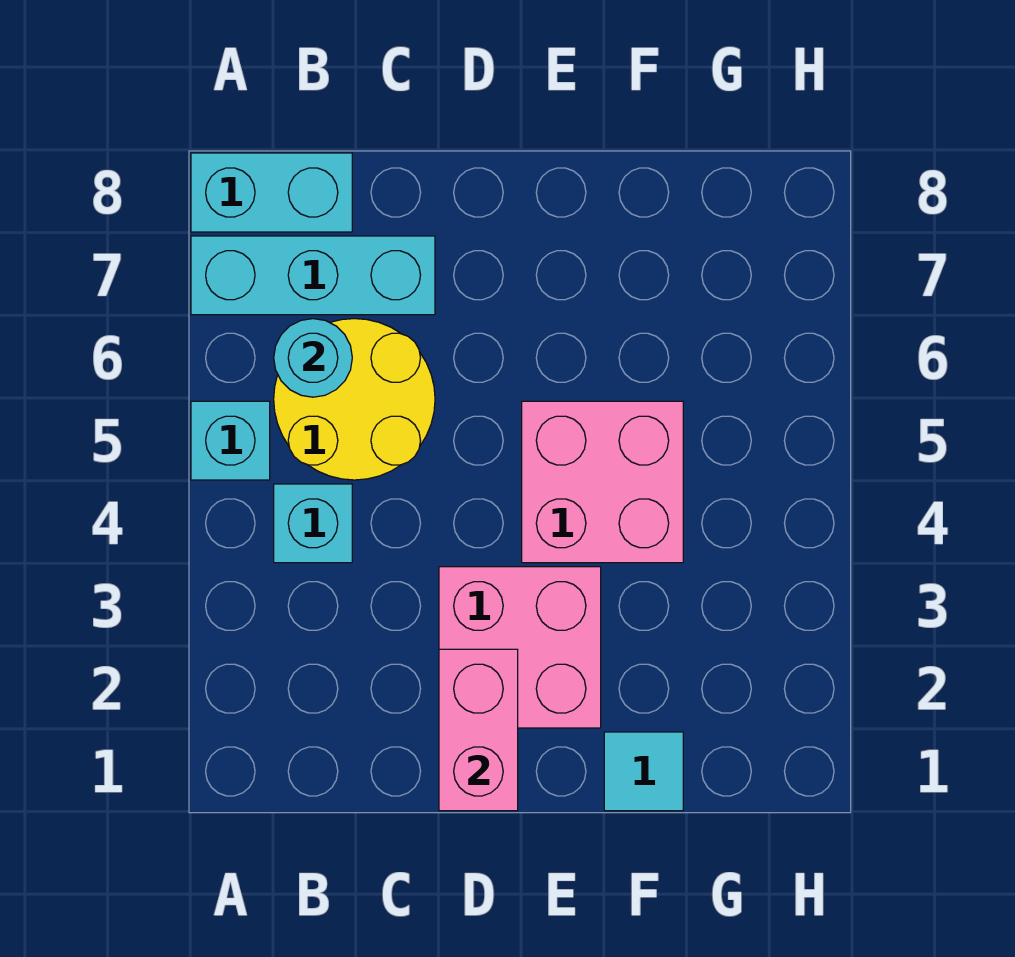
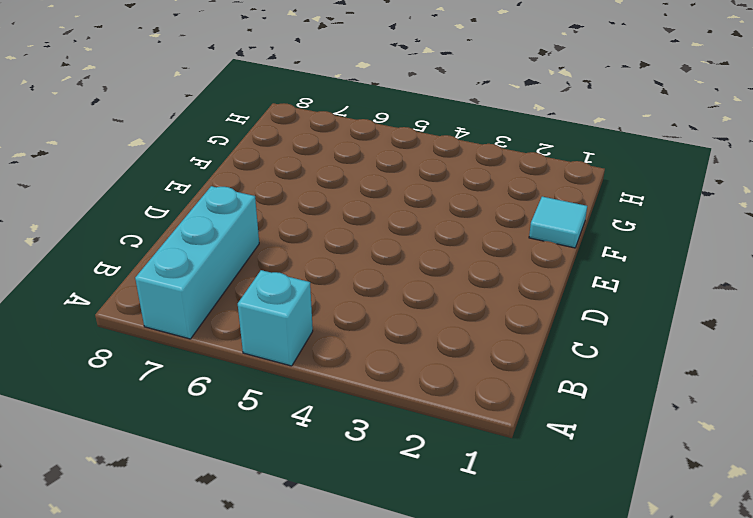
none -> cyan 1x2 brick [191,153,352,232]
none -> cyan 1x1 brick [274,484,352,563]

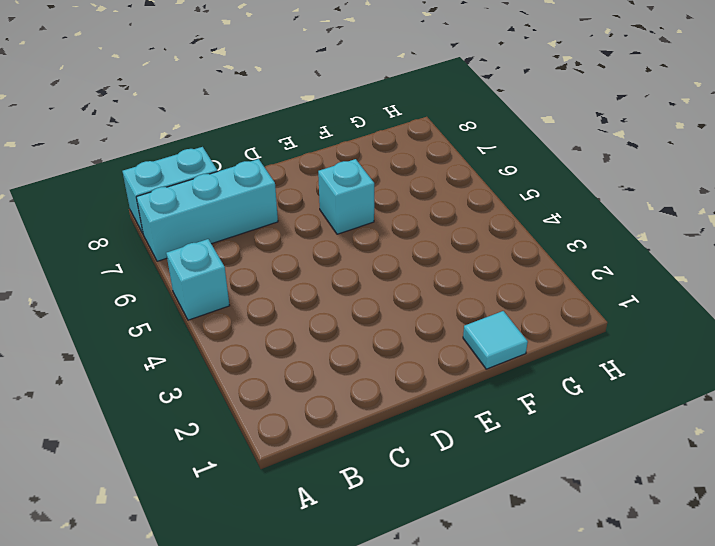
cyan 1x1 brick [318,159,374,234] -> cyan 1x1 brick moved to [274,484,352,563]
none -> yellow 2x2 round brick [274,319,435,480]
none -> pink 2x2 brick [439,567,601,728]

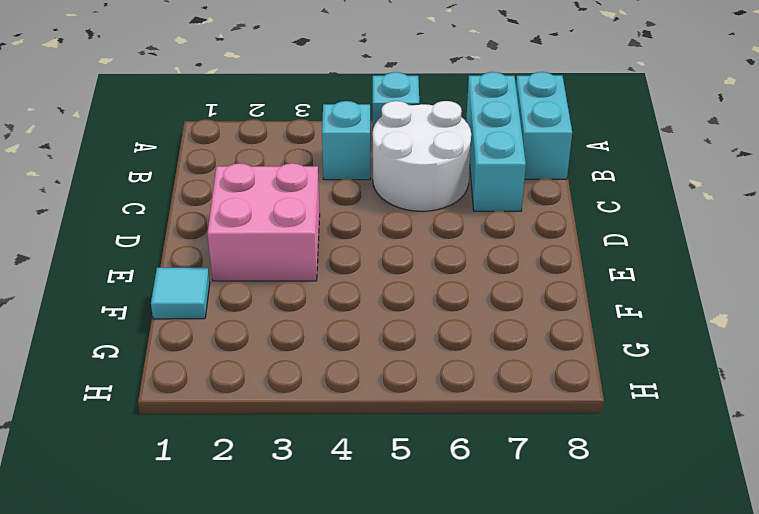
white 2x2 round brick [373,101,471,211] -> yellow 2x2 round brick [274,319,435,480]
none -> pink 2x2 brick [522,401,683,563]
none -> cyan 1x1 round brick [274,319,352,397]

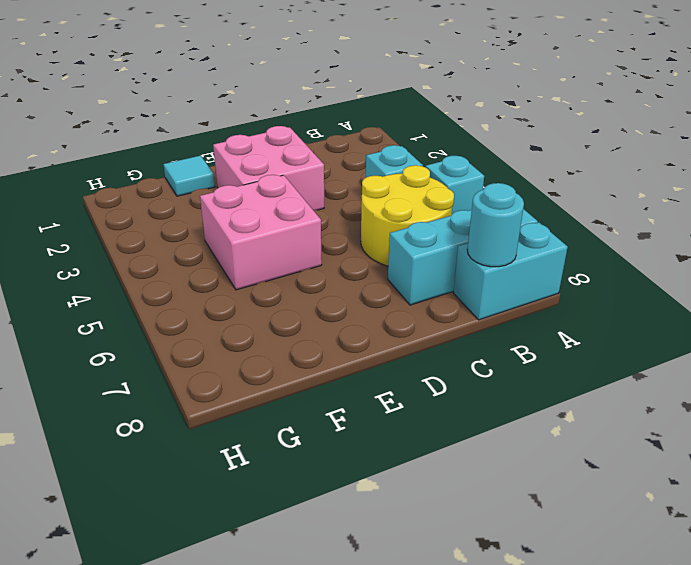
cyan 1x1 round brick [467,183,524,267] -> cyan 1x1 round brick moved to [274,319,352,397]
none -> pink 1x2 brick [439,649,518,811]

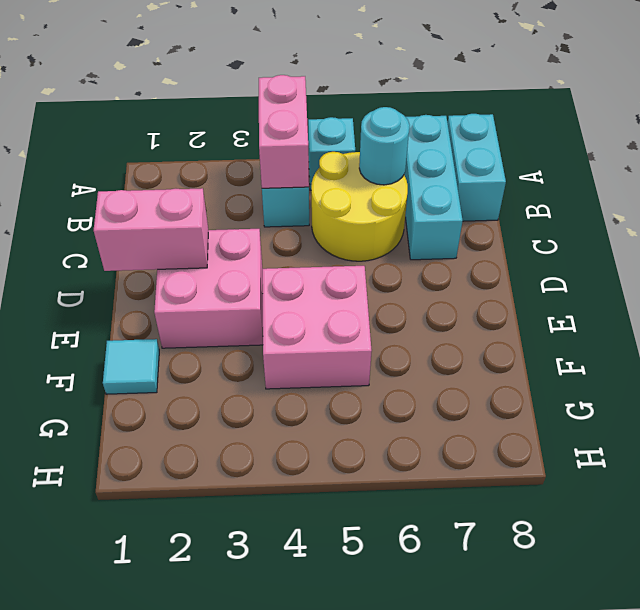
pink 1x2 brick [259,75,309,188] -> none

